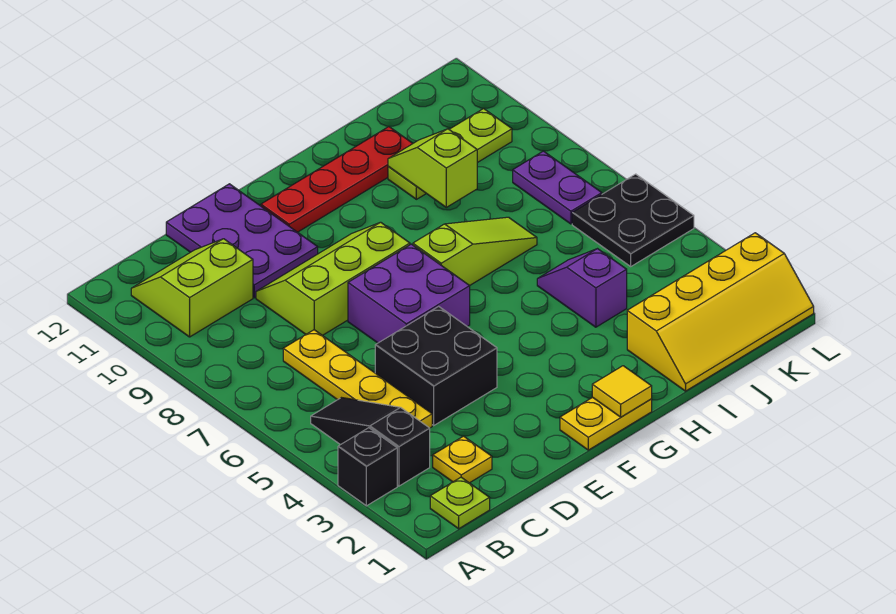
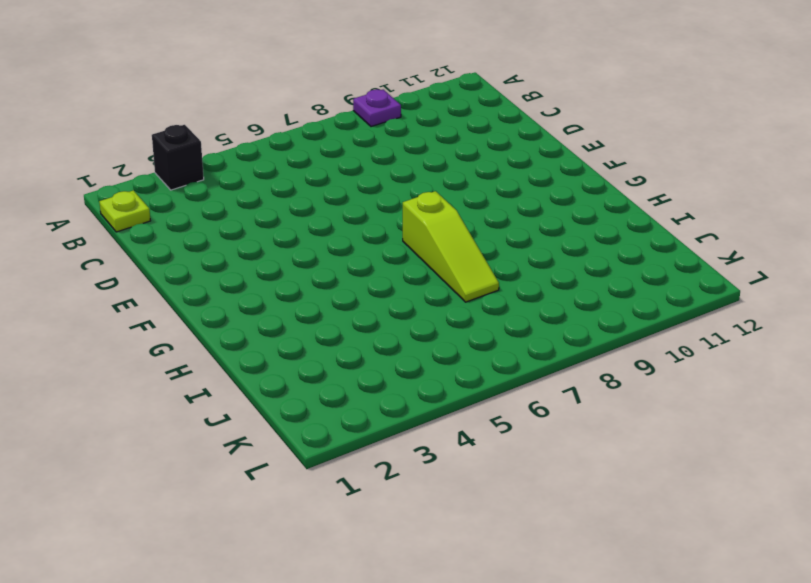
purple 1x1 plate [353,89,401,127] -> none
none -> black 1x3 slope [311,398,430,486]
none -> lime 2x2 slope [131,239,253,337]
none -> yellow 1x1 plate [433,436,492,483]

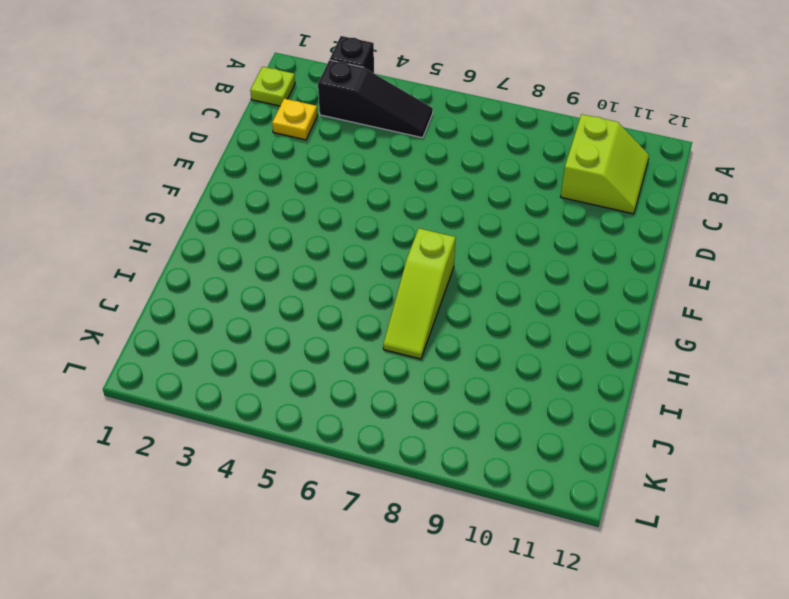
none -> yellow 1x4 plate [283,330,432,428]
none -> black 2x2 brick [375,306,497,425]
none -> lime 2x3 slope [256,222,410,336]

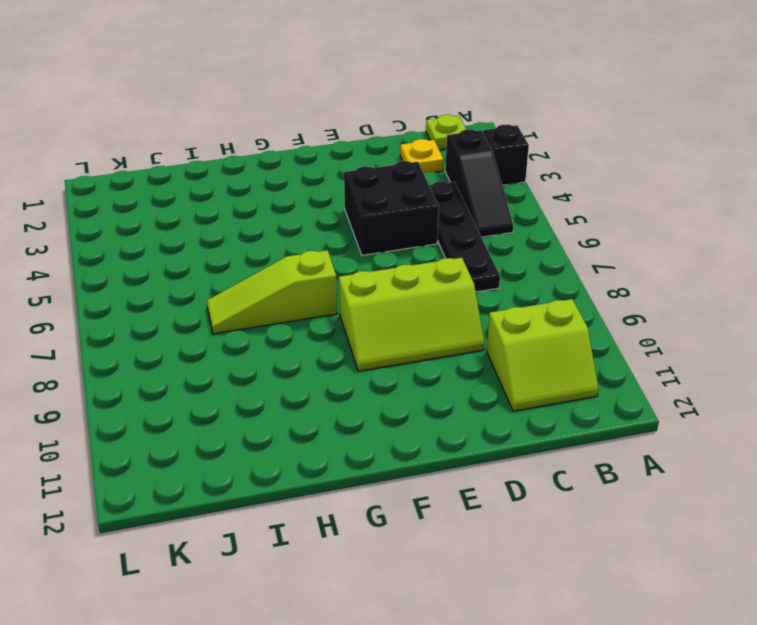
black 1x4 plate [429,181,500,292] -> yellow 1x4 plate [283,330,432,428]
none -> purple 2x3 plate [166,184,318,298]
none -> purple 2x2 brick [348,244,470,343]
none -> yellow 1x2 plate [560,397,652,450]

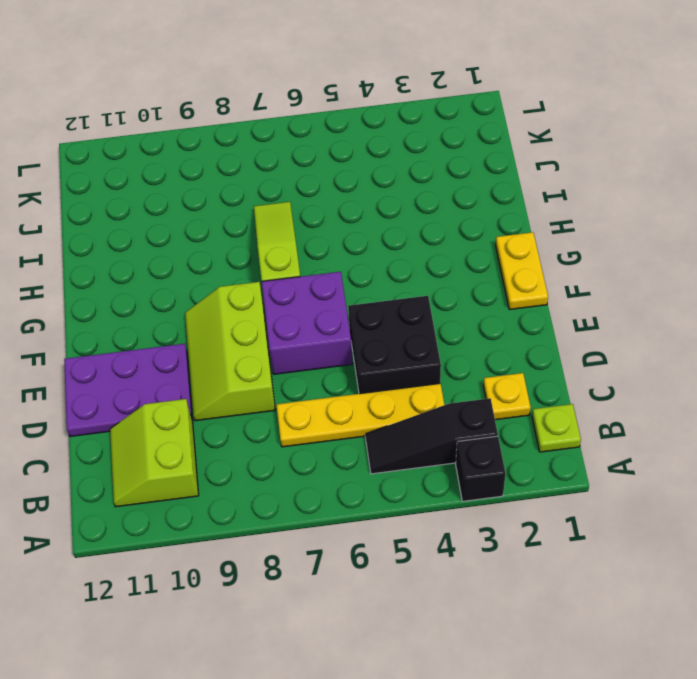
none -> red 1x4 plate [261,127,413,232]
none -> yellow 2x4 slope [627,233,814,391]
none -> purple 1x2 slope [537,249,627,327]

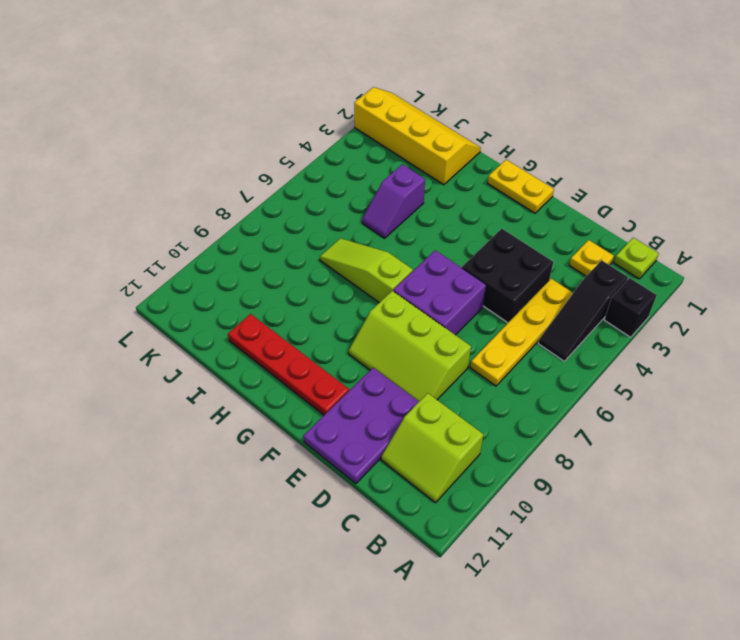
none -> lime 1x3 plate [388,109,512,199]
none -> black 2x2 plate [572,174,694,266]
none -> purple 1x2 plate [513,151,602,224]

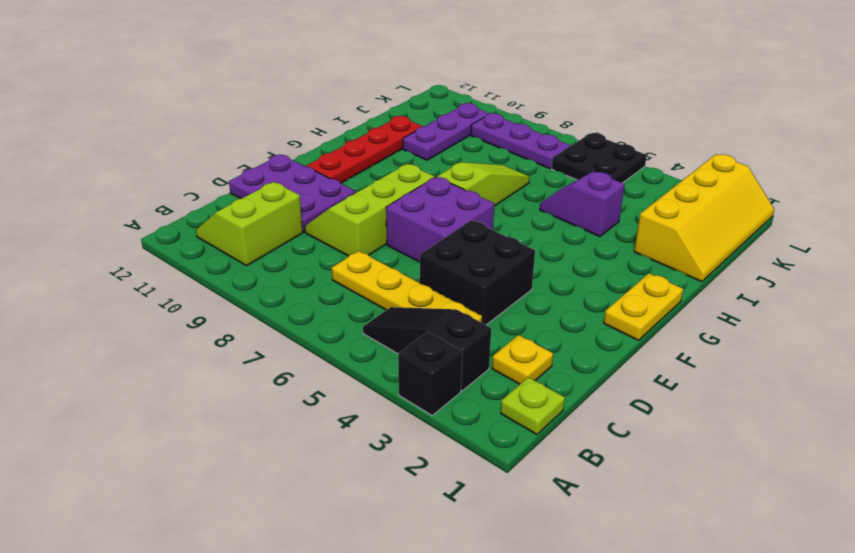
purple 1x3 plate [403,103,489,160] -> lime 1x3 plate [388,109,512,199]
purple 1x3 plate [471,113,570,169] -> purple 1x2 plate [513,151,602,224]
none -> yellow 1x1 tile [592,366,652,417]
none -> lime 1x2 slope [388,129,477,207]

